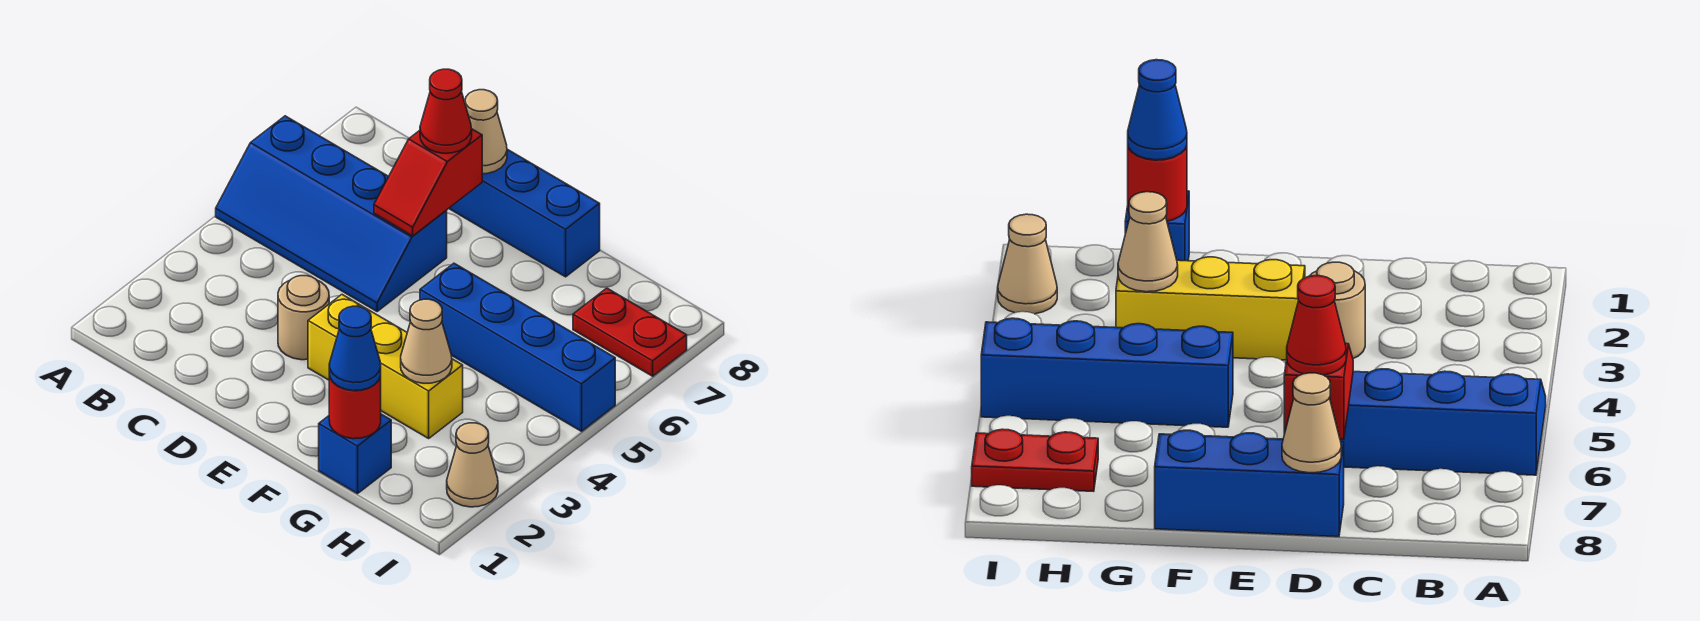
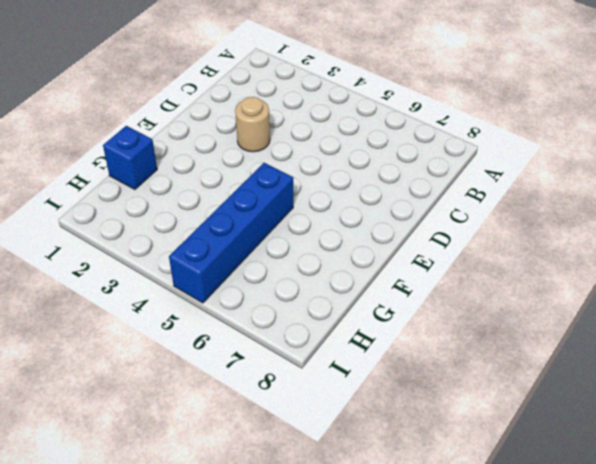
none -> blue 2x4 slope [216,116,447,311]
none -> blue 1x3 brick [449,149,600,277]
none -> yellow 1x3 brick [308,295,463,438]

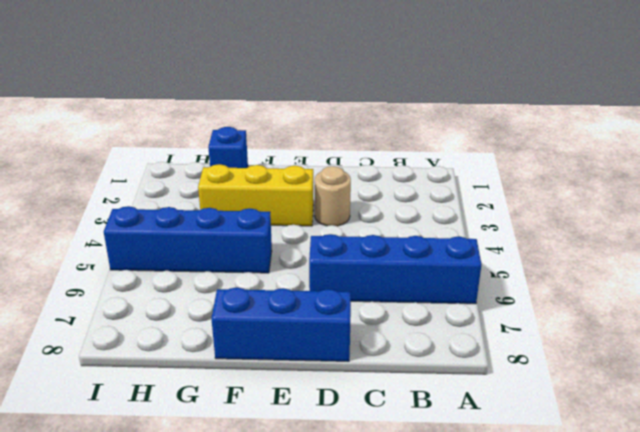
none -> red 1x2 plate [573,288,687,376]
none -> tan 1x1 cone [447,423,498,507]
none -> red 1x2 slope [374,129,482,236]

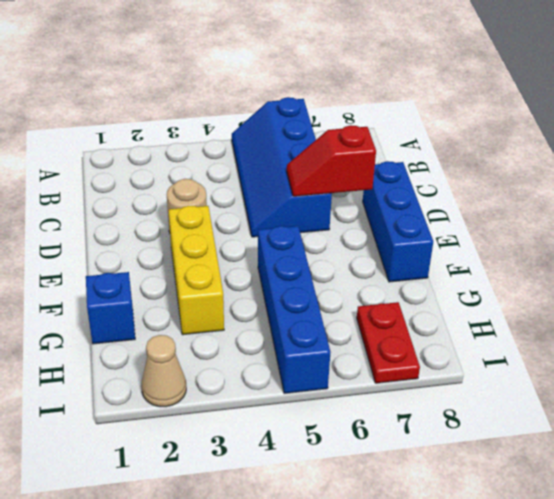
none -> tan 1x1 cone [465,90,507,174]
none -> red 1x1 round brick [329,374,381,439]
none -> tan 1x1 cone [401,299,452,383]

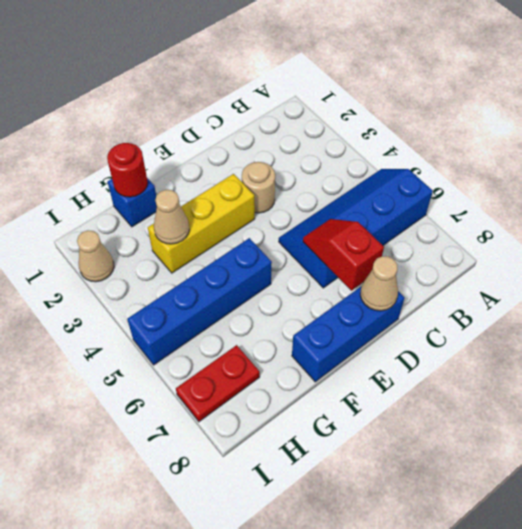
none -> red 1x1 cone [420,69,472,153]
none -> blue 1x1 cone [329,306,381,391]

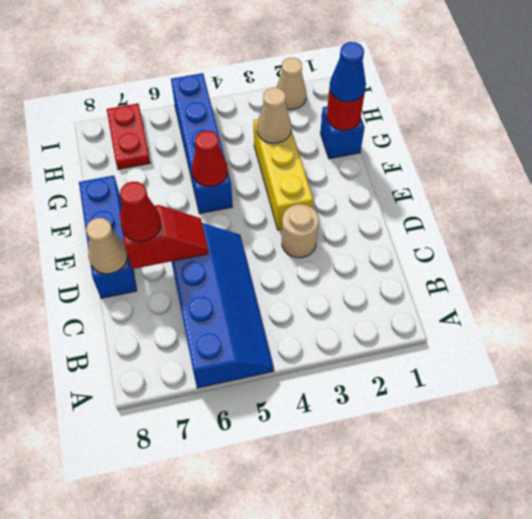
red 1x1 cone [192,131,228,187] -> none

